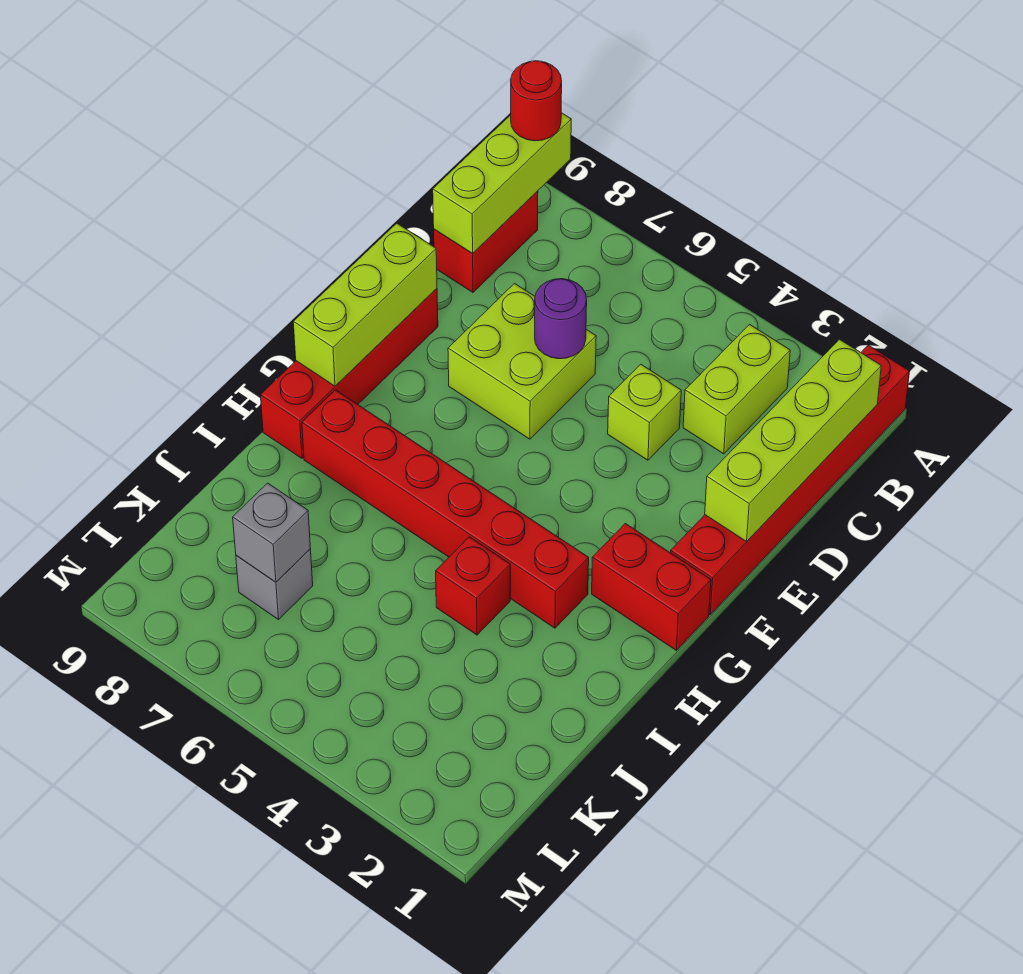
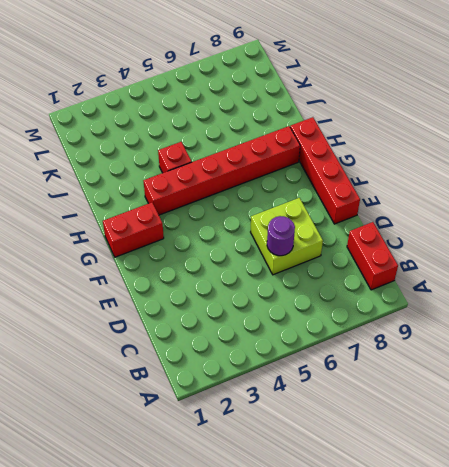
none -> red 1x6 brick [671,345,910,614]
none -> lime 1x2 brick [683,325,790,454]
none -> lime 1x1 brick [608,364,681,460]

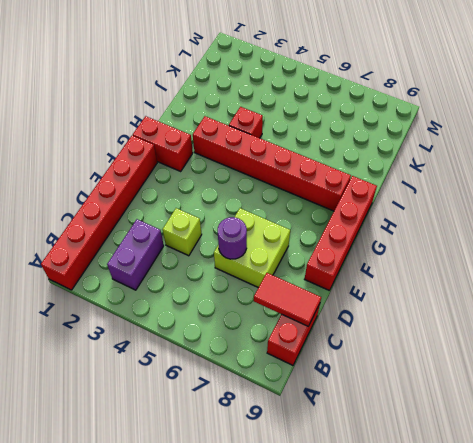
purple 1x2 brick [107,219,164,290] -> lime 1x2 brick [683,325,790,454]
red 1x2 tile [254,273,321,326] -> lime 1x3 brick [433,113,571,253]
none -> grey 1x1 brick [236,549,313,620]
none -> lime 1x4 brick [705,339,881,541]
none -> lime 1x3 brick [293,223,437,386]

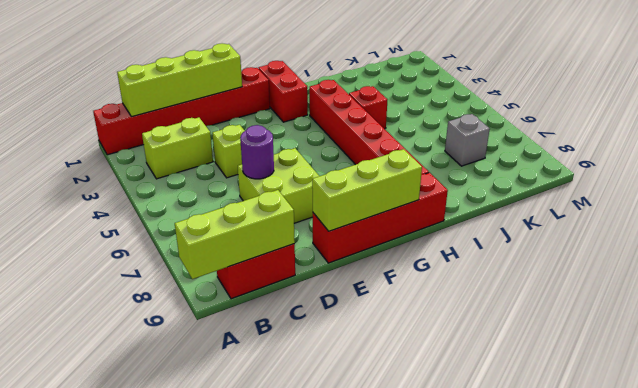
none -> grey 1x1 brick [233,483,310,582]
none -> red 1x1 round brick [511,61,562,141]

